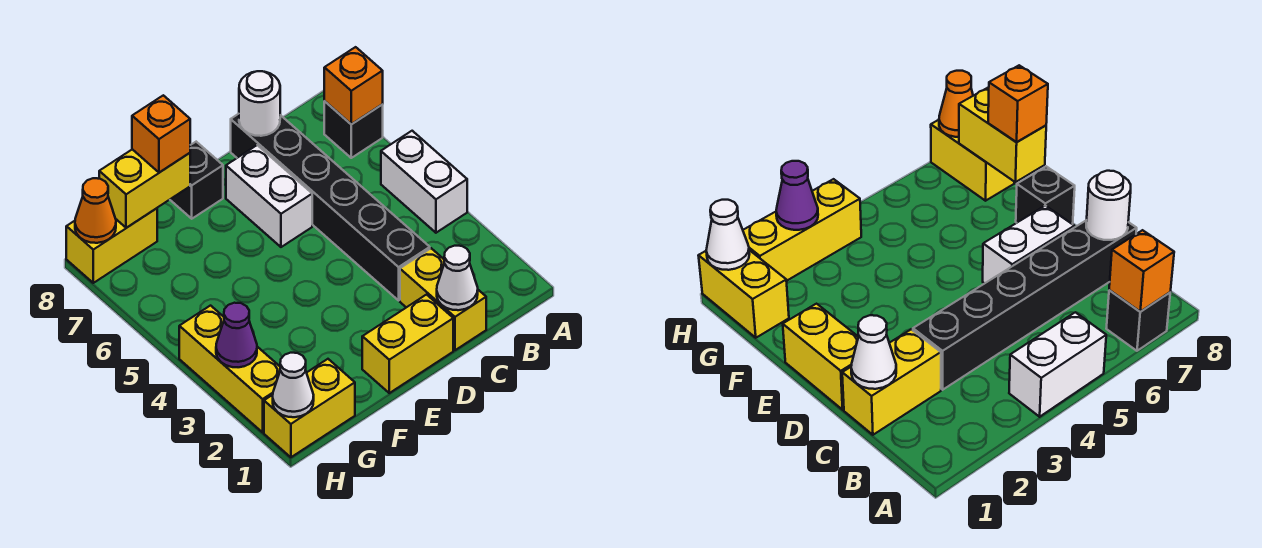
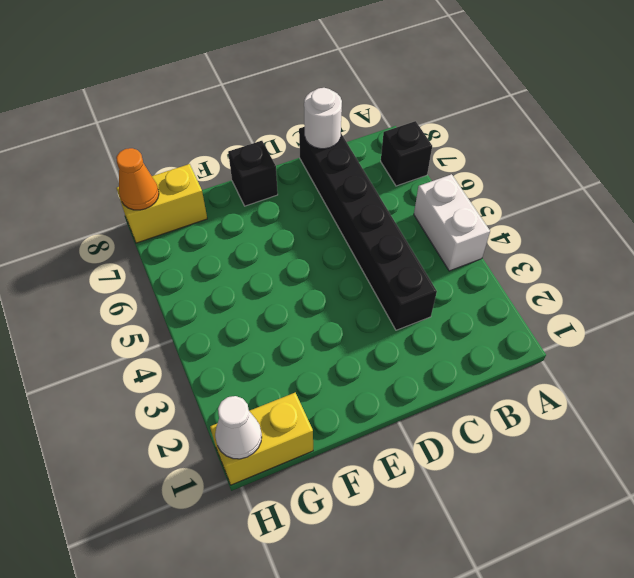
none -> yellow 1x2 brick [400,248,486,350]
none -> yellow 1x2 brick [362,295,453,393]
none -> white 1x2 brick [226,145,312,247]

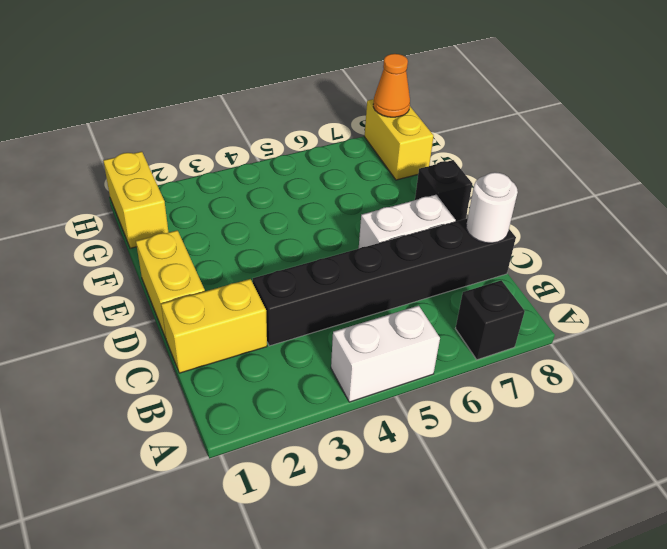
none -> yellow 1x3 brick [179,306,280,432]
none -> orange 1x1 brick [324,47,383,124]
none -> white 1x1 cone [437,246,478,310]

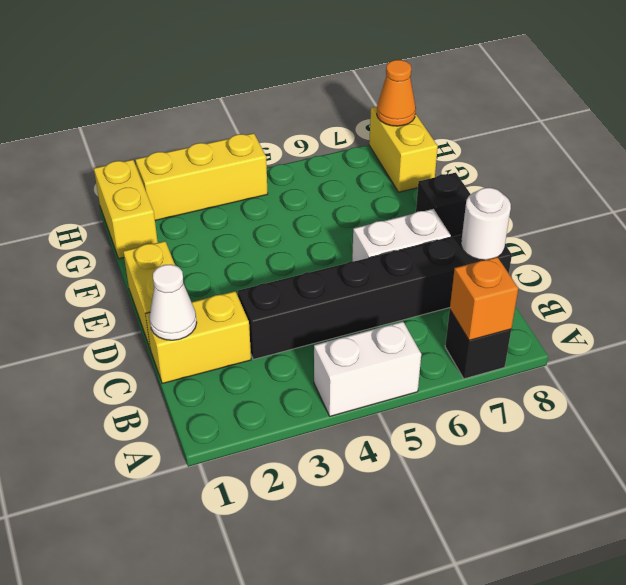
none -> yellow 1x2 brick [99,149,190,228]
none -> white 1x1 cone [273,353,314,417]
none -> purple 1x1 cone [216,303,257,367]

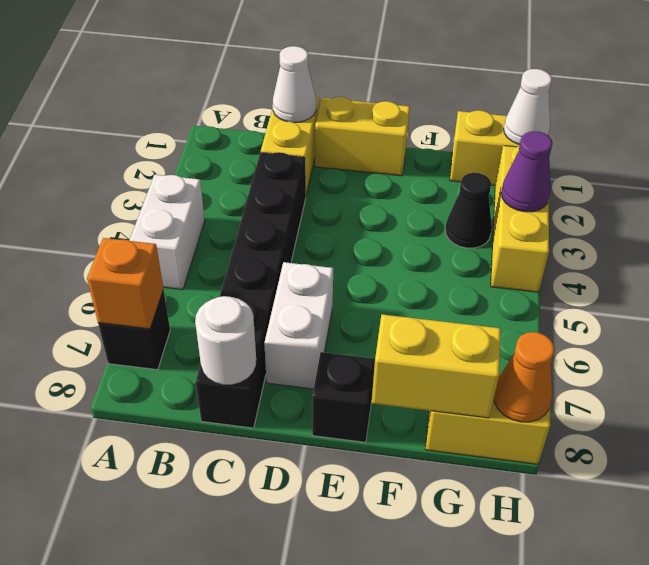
black 1x1 cone [445,173,492,248] -> none
none -> orange 1x1 brick [132,95,190,173]

